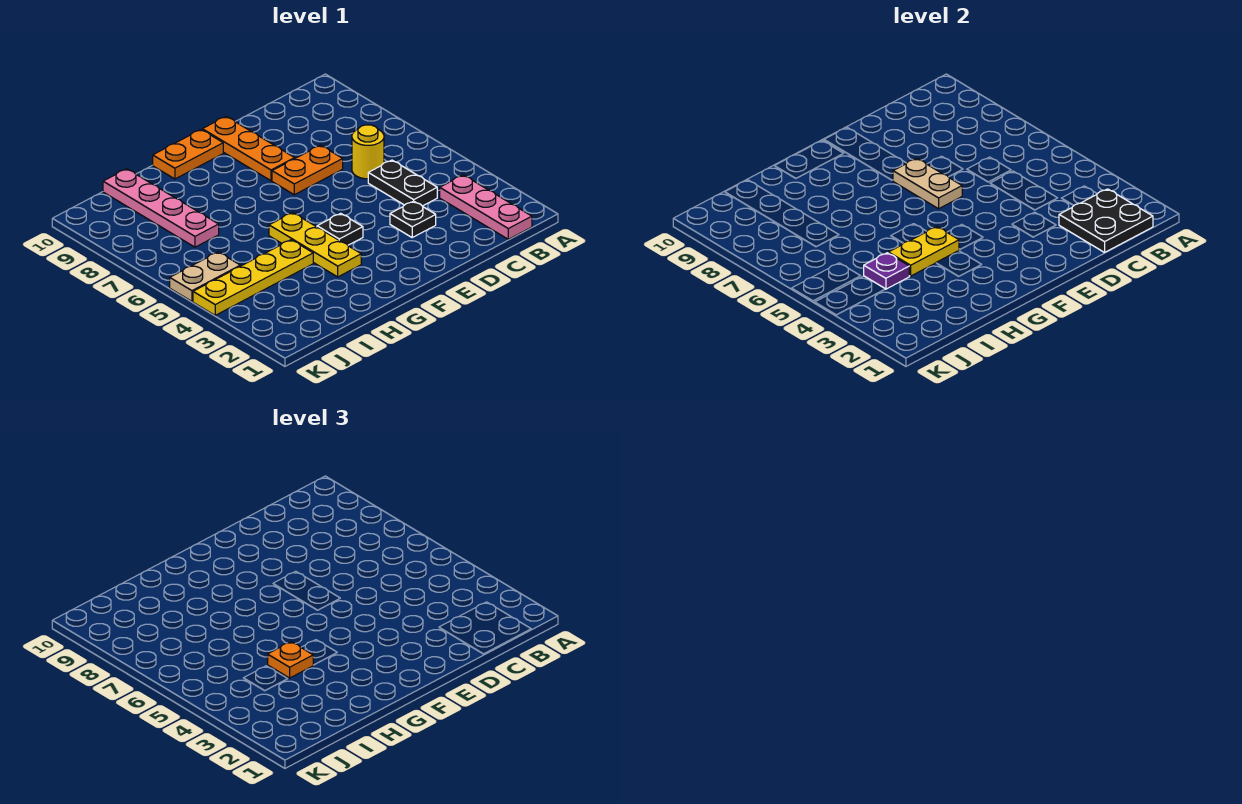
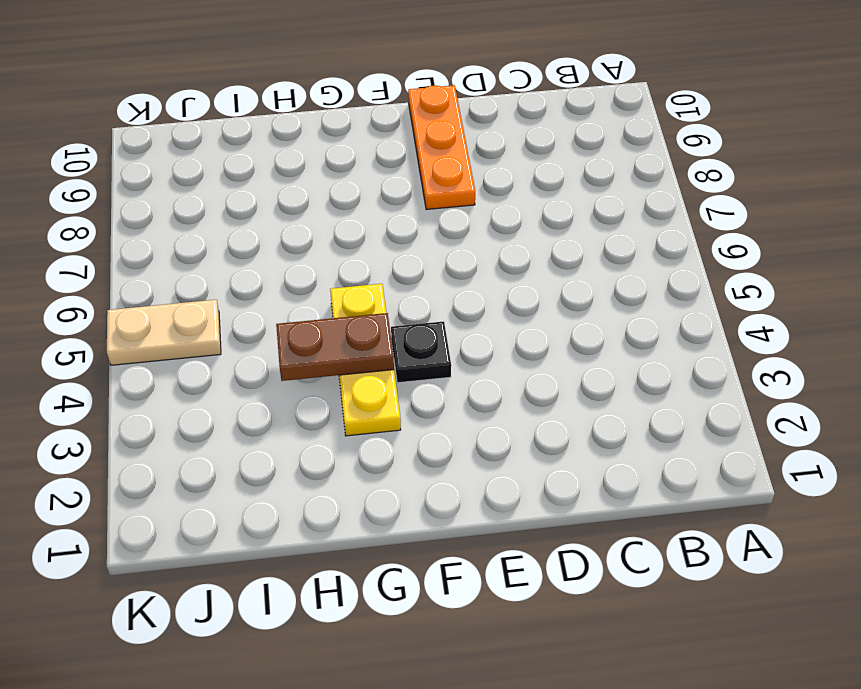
brown 1x2 plate [276,313,394,381] -> yellow 1x2 plate [889,227,959,276]
none -> pink 1x3 plate [440,175,532,239]
none -> black 1x2 plate [368,160,437,206]
none -> yellow 1x1 round brick [352,125,384,179]

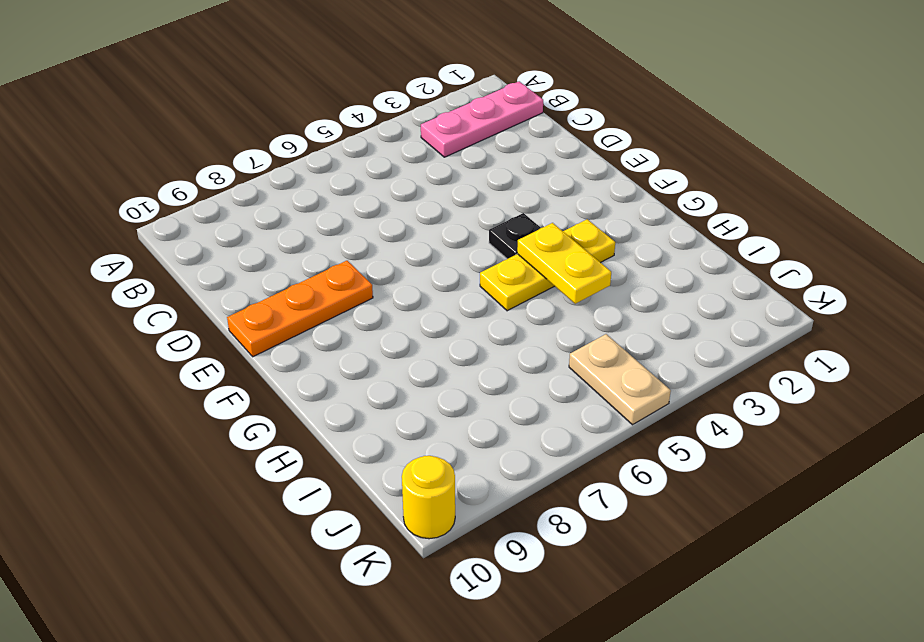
yellow 1x1 round brick [402,456,455,539] -> yellow 1x1 round brick moved to [352,125,384,179]
none -> black 1x2 plate [368,160,437,206]
none -> black 1x1 plate [390,201,436,237]
none -> orange 1x2 plate [272,145,343,195]

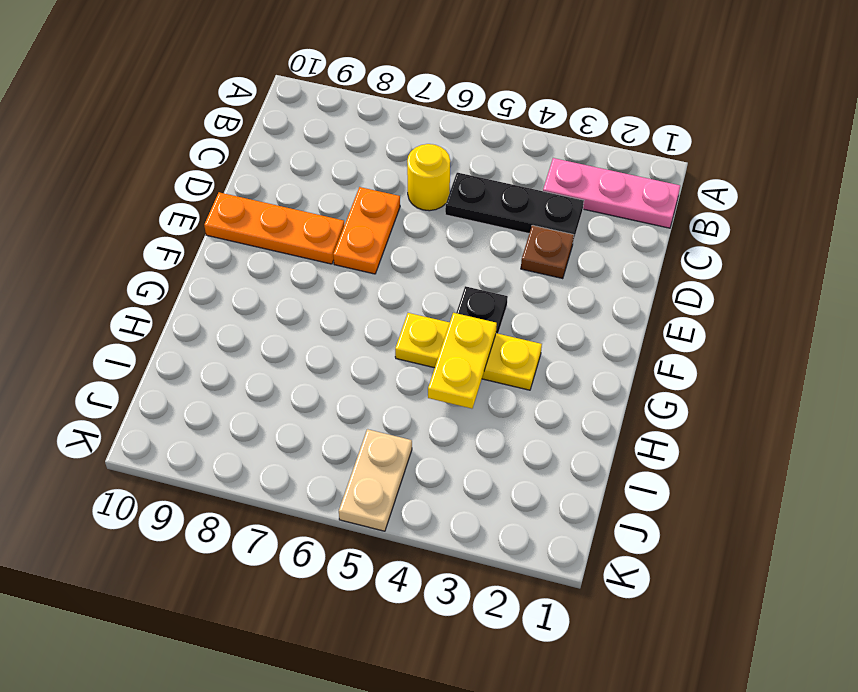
black 1x3 plate [445,173,584,242] -> black 1x2 plate [368,160,437,206]
brown 1x1 plate [521,225,574,279] -> black 1x1 plate [390,201,436,237]
none -> orange 1x2 plate [153,130,223,179]
none -> yellow 1x4 plate [193,240,313,315]
none -> pink 1x4 plate [103,169,219,247]

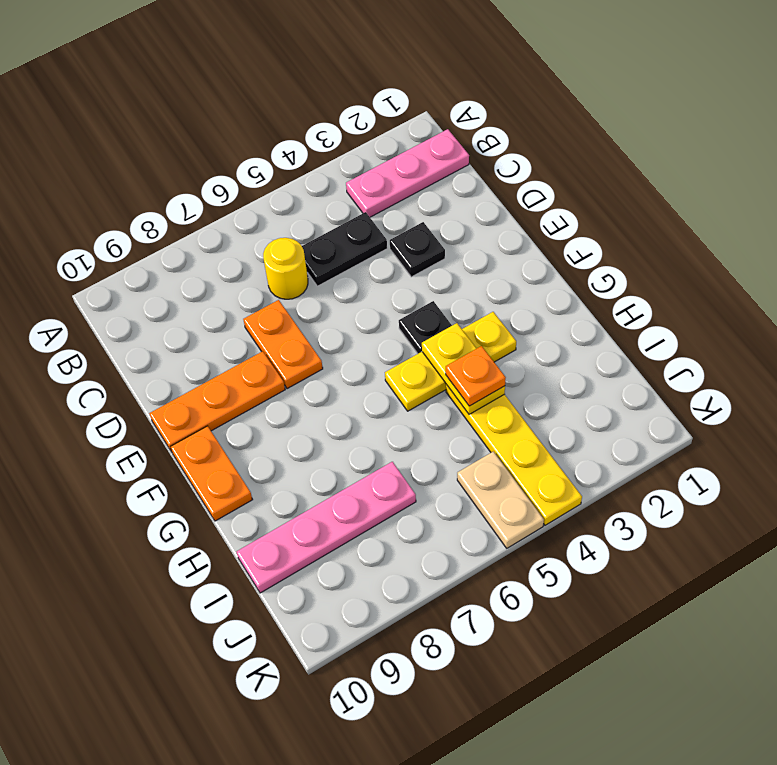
none -> black 2x2 plate [1059,189,1153,252]
none -> tan 1x2 plate [893,158,962,209]
none -> purple 1x1 plate [864,253,909,289]

